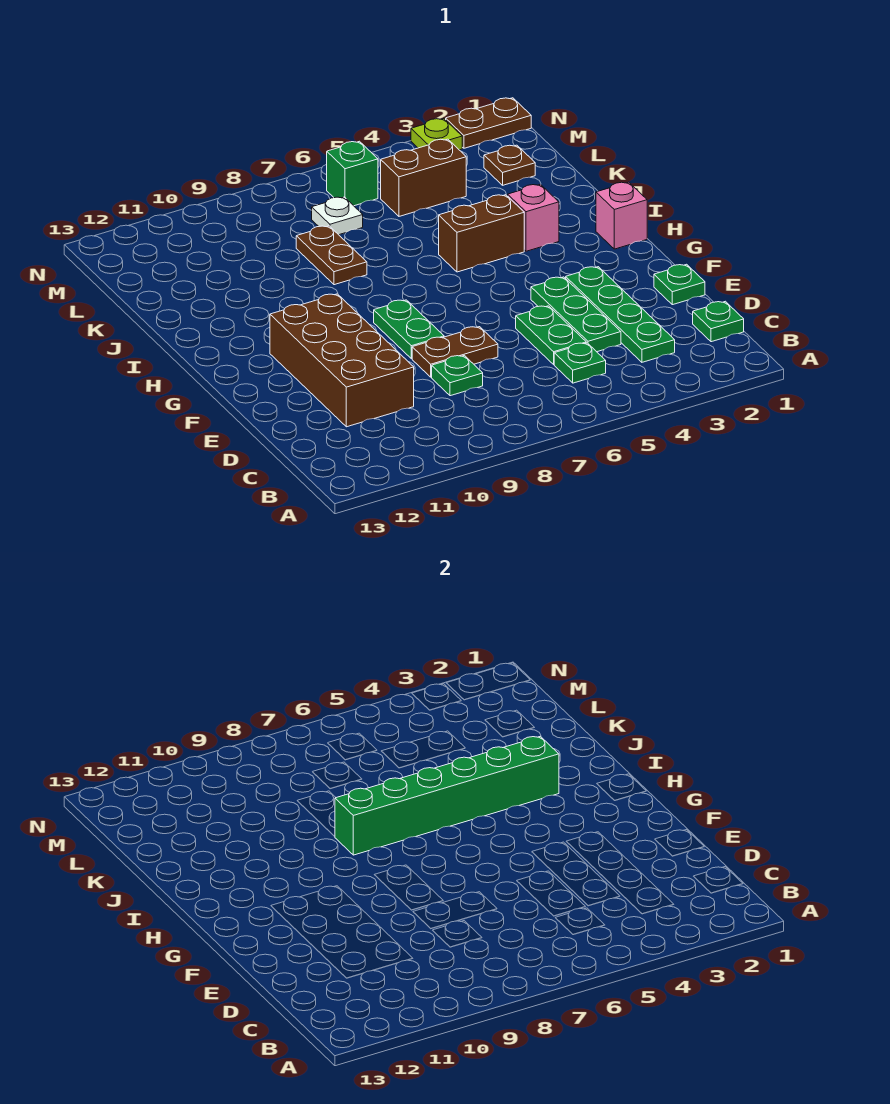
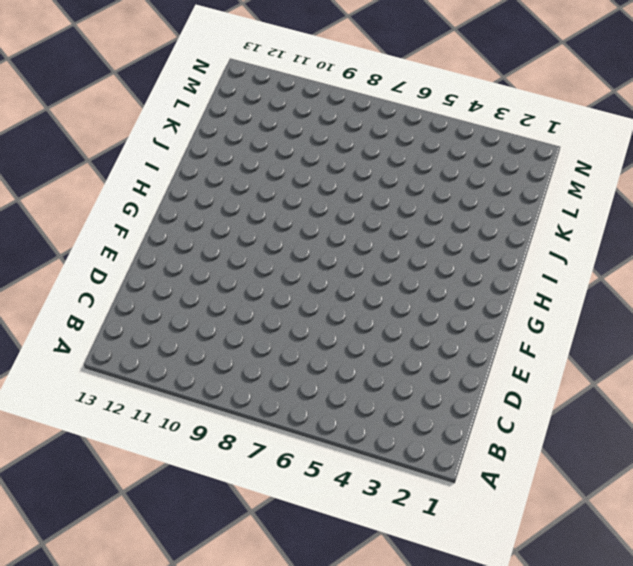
none -> green 1x1 plate [693,301,744,342]
none -> green 1x4 plate [566,267,675,362]
none -> green 1x1 plate [554,343,606,383]

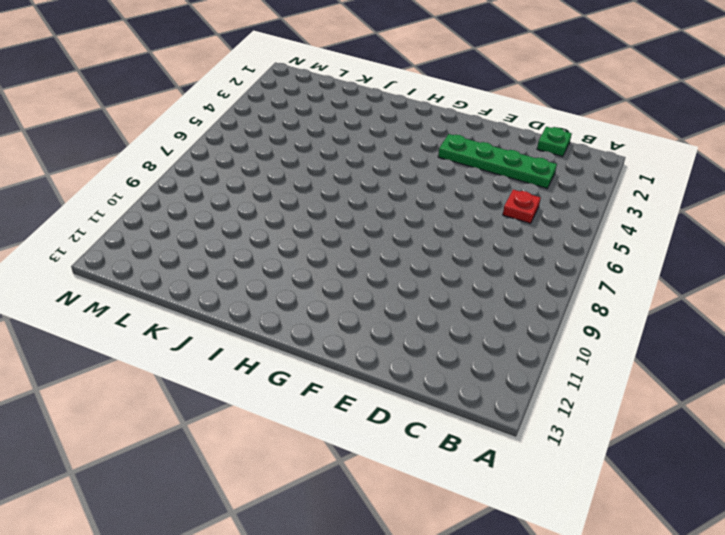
red 1x1 plate [503,190,541,223] -> green 1x1 plate [554,343,606,383]
none -> green 1x3 plate [531,277,621,352]
none -> green 1x2 plate [516,306,586,364]
none -> green 1x1 plate [432,355,483,396]

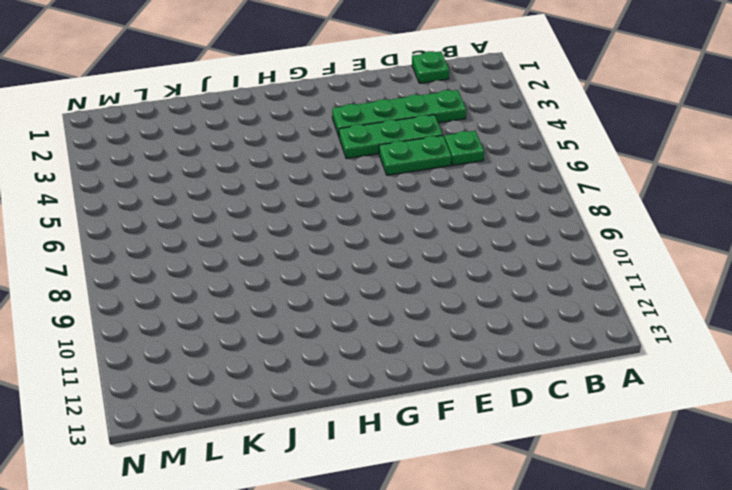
none -> green 1x1 plate [432,355,483,396]
none -> brown 2x4 brick [270,294,414,427]
none -> green 1x1 plate [654,264,705,305]

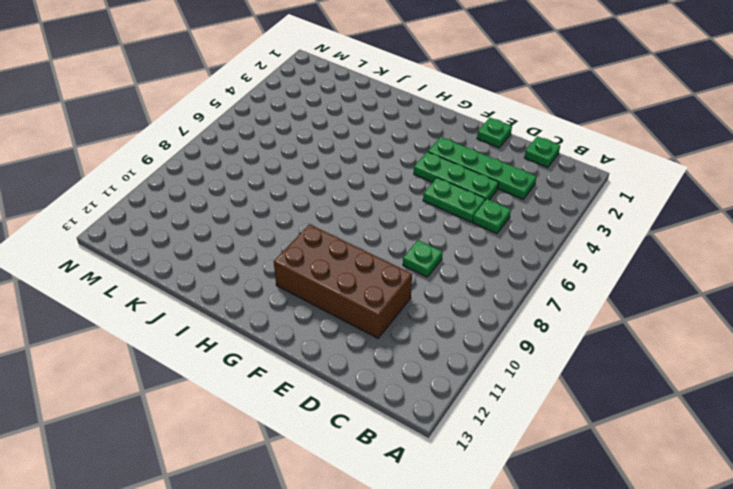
none -> brown 1x2 plate [412,327,498,377]
none -> green 1x2 plate [374,300,444,359]
none -> pink 1x1 brick [596,182,647,249]

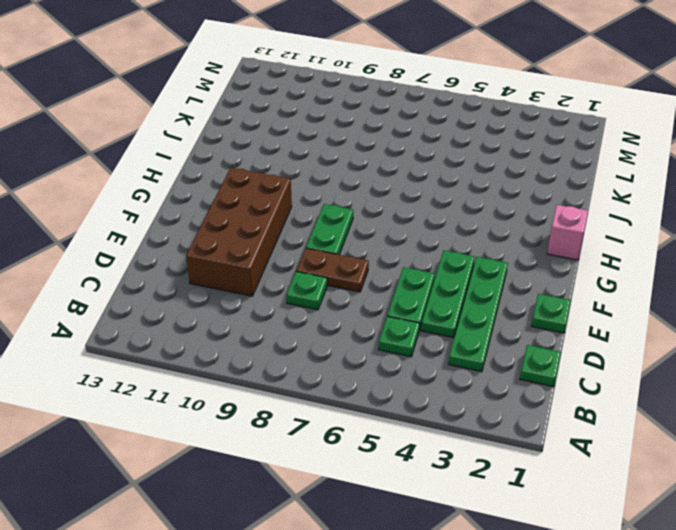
none -> pink 1x1 brick [508,184,559,251]
none -> brown 1x2 brick [439,195,524,272]
none -> brown 1x2 plate [296,226,367,285]

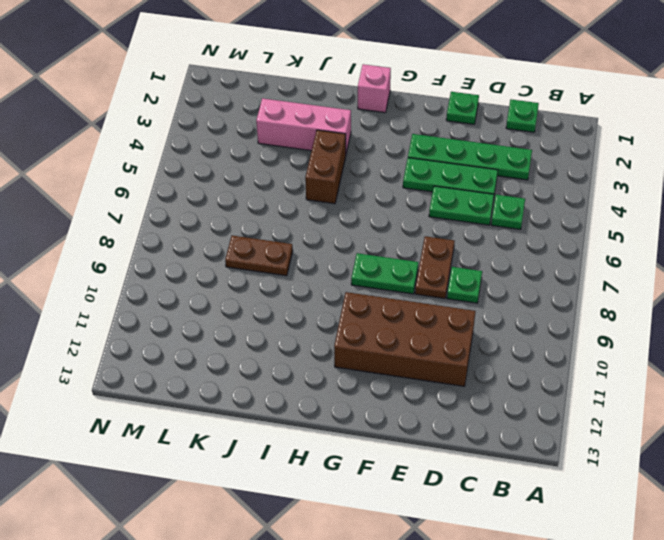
pink 1x3 brick [256,98,351,153] -> pink 1x1 brick [508,184,559,251]
none -> brown 1x1 plate [484,145,535,185]
none -> brown 1x2 brick [381,139,466,216]
none -> white 1x1 plate [312,197,363,235]

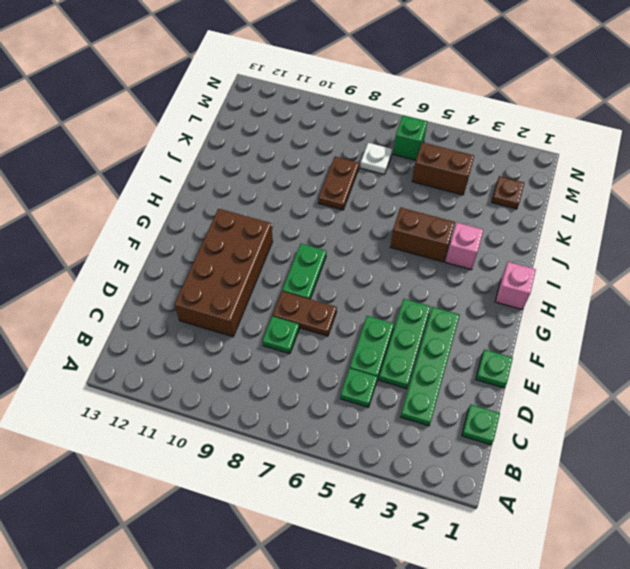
none -> brown 1x2 plate [446,98,531,148]
none -> lime 1x1 plate [411,119,462,150]
none -> green 1x6 brick [335,736,559,855]

